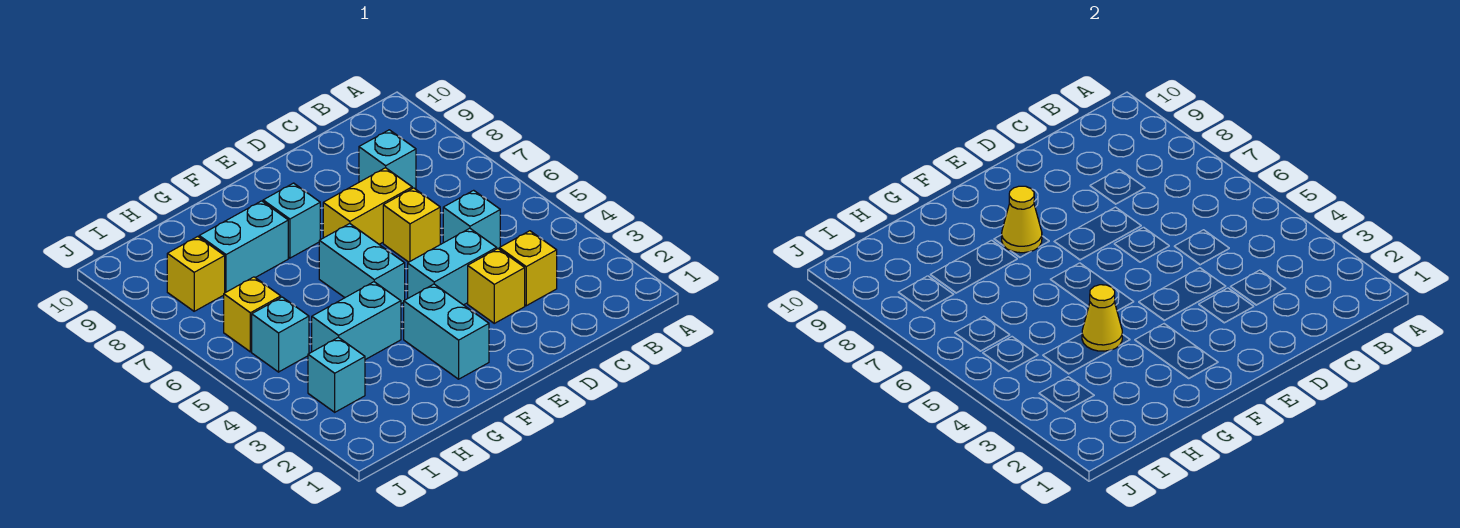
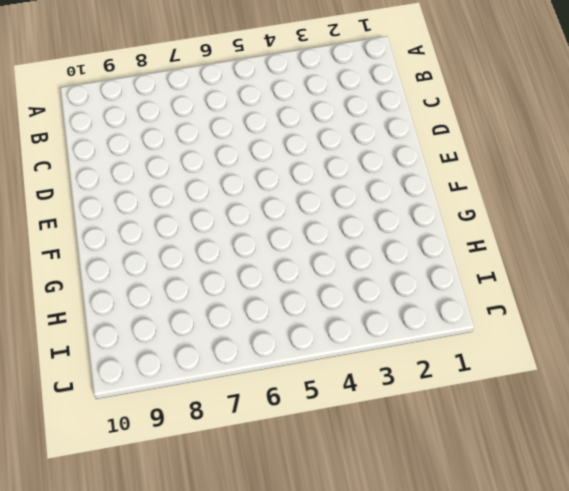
none -> yellow 1x1 brick [499,231,557,306]
none -> cyan 1x1 brick [443,190,500,249]
none -> cyan 1x1 brick [359,130,416,188]

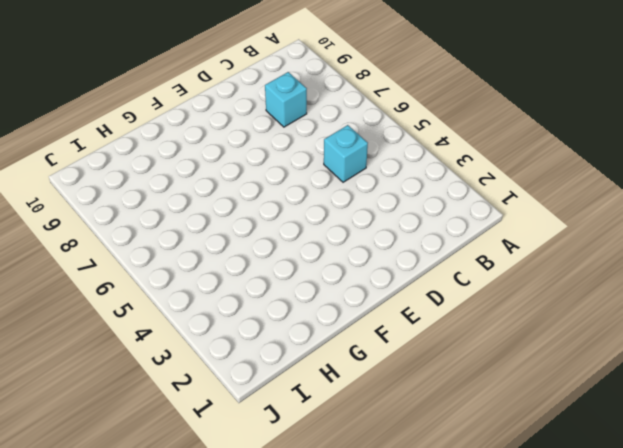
none -> yellow 1x1 brick [499,231,557,306]
none -> yellow 1x1 brick [468,249,525,323]
none -> cyan 1x2 brick [408,228,497,305]

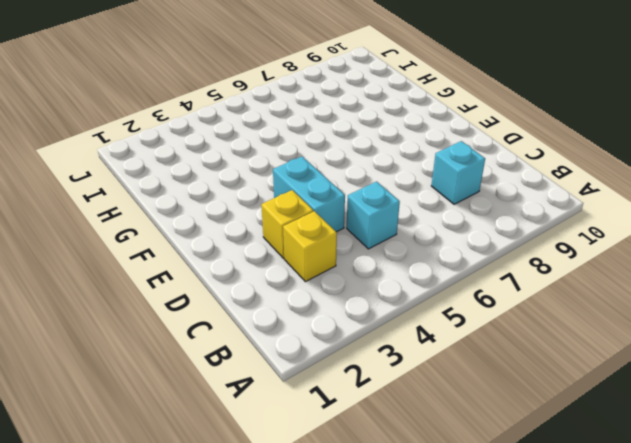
none -> yellow 1x1 brick [383,188,440,262]
none -> yellow 1x2 brick [323,168,412,244]
none -> cyan 1x2 brick [404,284,489,379]

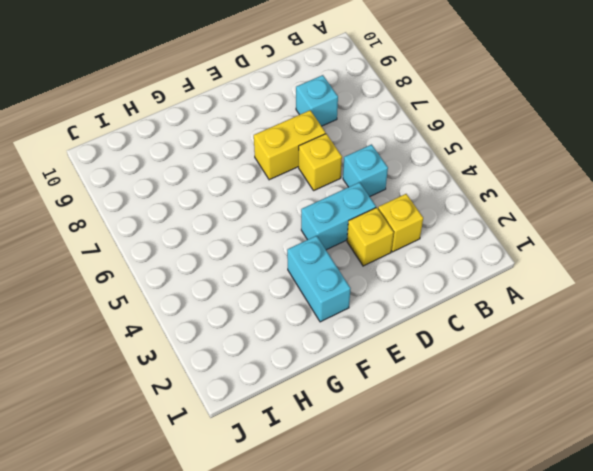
none -> cyan 1x2 brick [319,224,405,304]
none -> cyan 1x1 brick [263,183,320,258]
none -> cyan 1x2 brick [312,282,401,360]

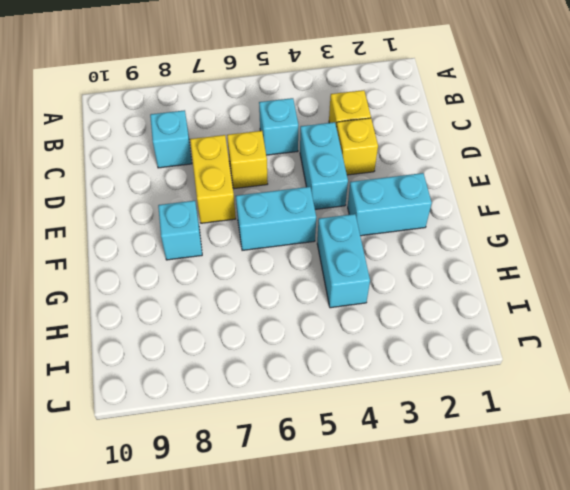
none -> cyan 1x2 brick [199,201,288,293]
none -> cyan 1x1 brick [308,337,365,412]
none -> cyan 1x1 brick [252,297,309,372]

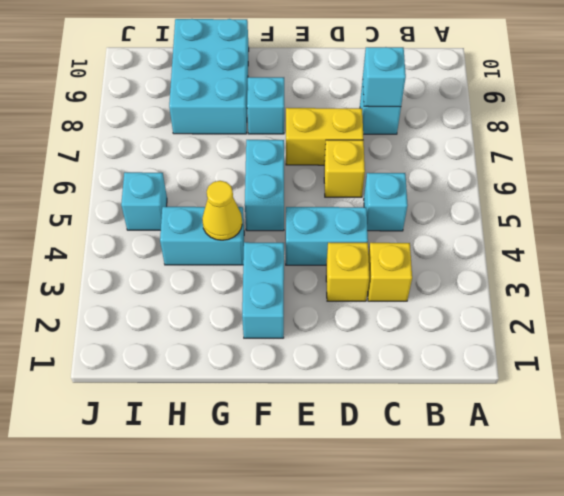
cyan 1x1 brick [363,47,406,107] -> cyan 1x1 brick moved to [308,337,365,412]
cyan 2x3 brick [169,19,249,134] -> cyan 1x2 brick [199,201,288,293]
none -> yellow 1x1 brick [224,277,281,352]
none -> yellow 1x1 brick [167,237,225,311]
none -> yellow 1x1 cone [1002,186,1042,253]

